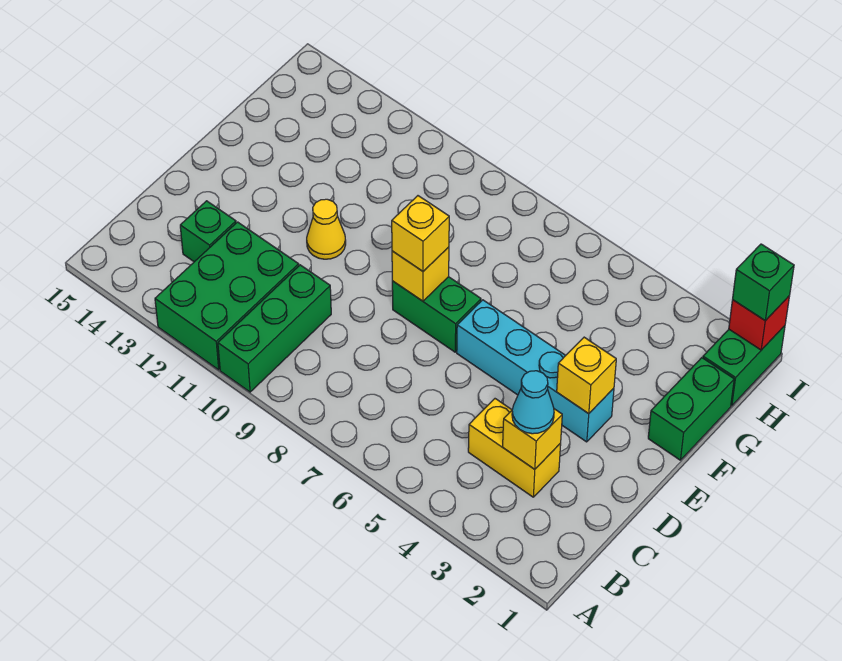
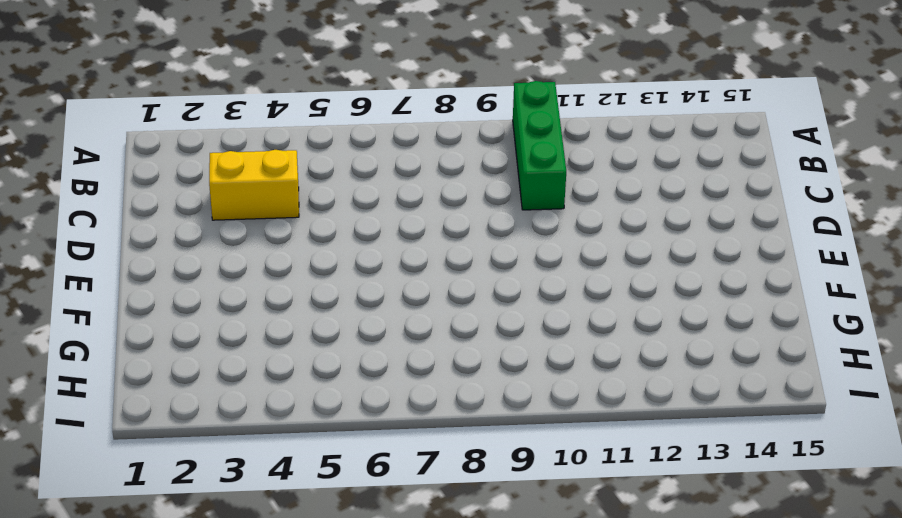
none -> green 2x3 brick [155,222,299,370]
none -> green 1x1 brick [180,201,236,262]
none -> cyan 1x4 brick [457,300,614,442]

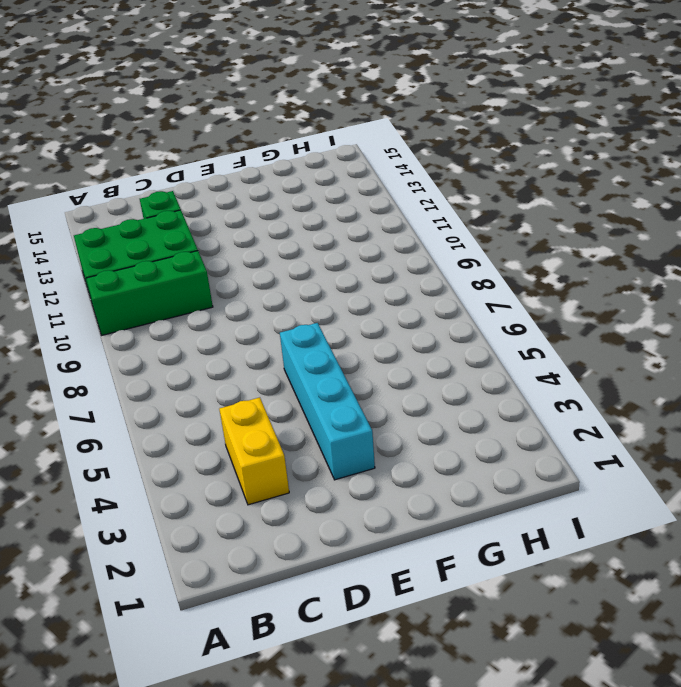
none -> green 1x2 brick [392,277,481,352]
none -> yellow 1x1 cone [307,199,346,259]
none -> green 1x2 brick [648,358,734,460]

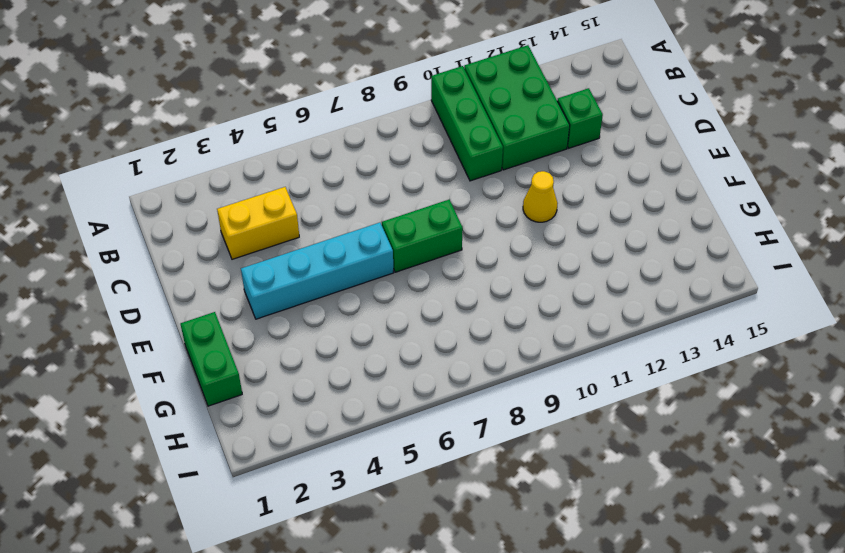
none -> green 1x2 brick [703,326,785,406]
none -> yellow 1x1 brick [503,409,562,469]
none -> yellow 1x1 brick [557,337,616,414]

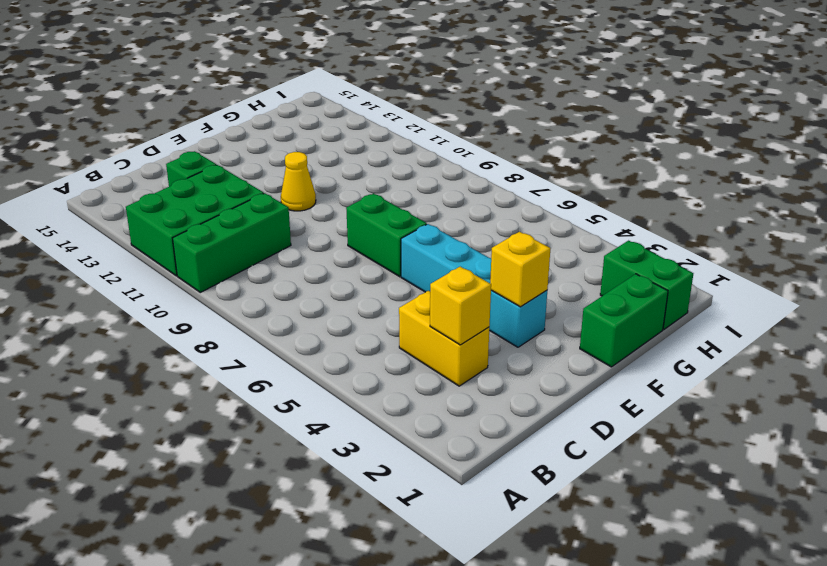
green 1x2 brick [600,241,693,329] -> green 1x2 brick turned to [703,326,785,406]
none -> yellow 1x1 brick [392,247,449,301]
none -> red 1x1 brick [729,296,790,350]
none -> cyan 1x1 cone [512,371,554,434]

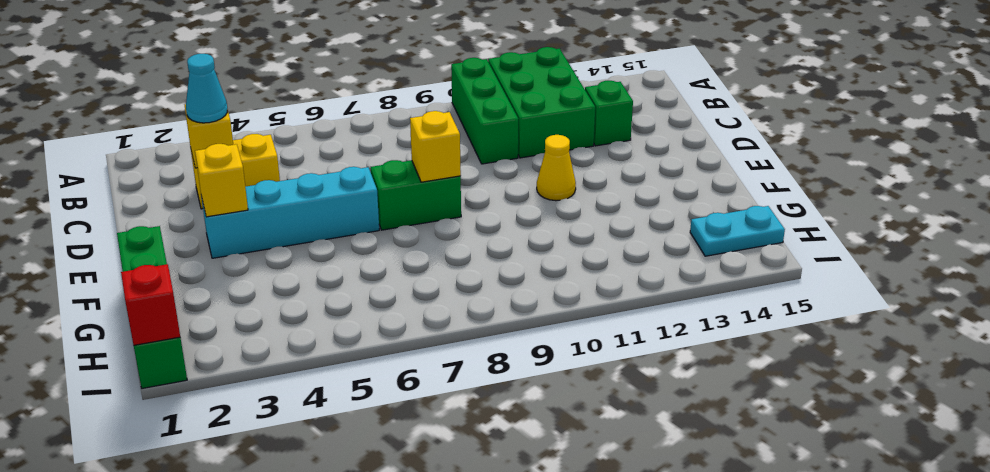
cyan 1x2 plate [690,206,785,256] -> none
none -> yellow 1x1 brick [392,196,449,271]
none -> green 1x1 brick [733,244,794,321]

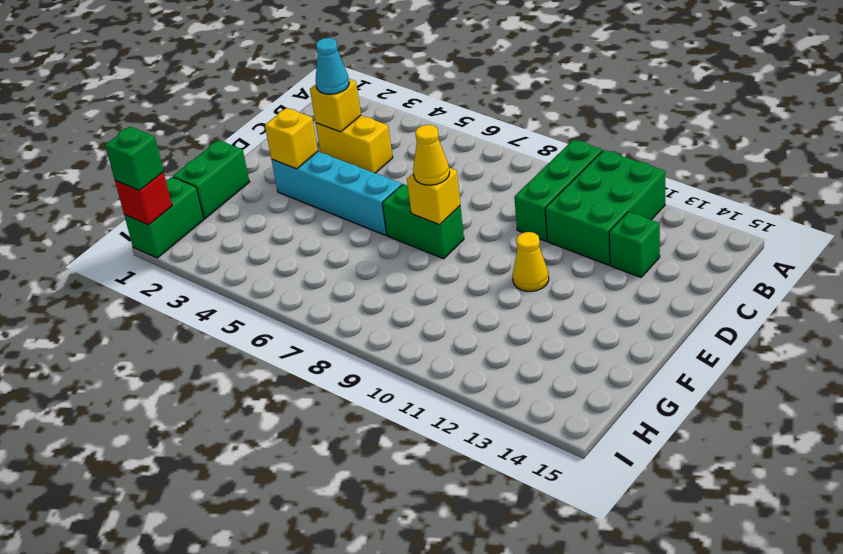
yellow 1x1 cone [413,125,450,185] -> yellow 1x1 brick [392,196,449,271]

